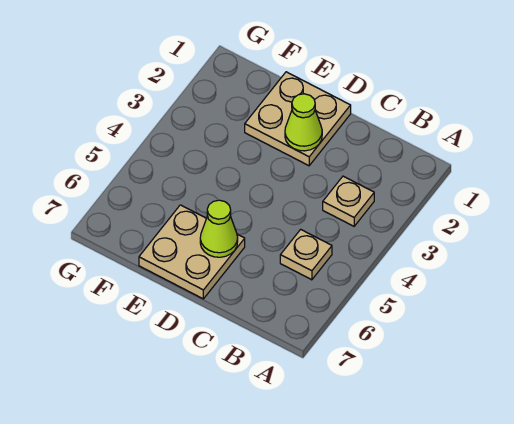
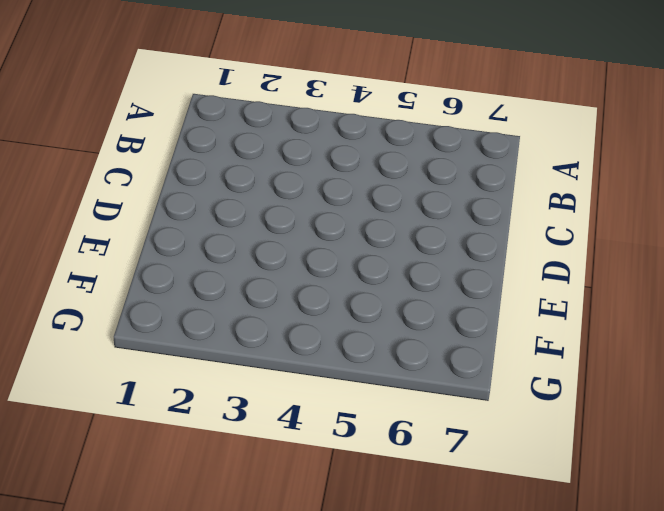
none -> tan 1x1 plate [323,176,374,226]
none -> tan 1x1 plate [280,229,332,280]

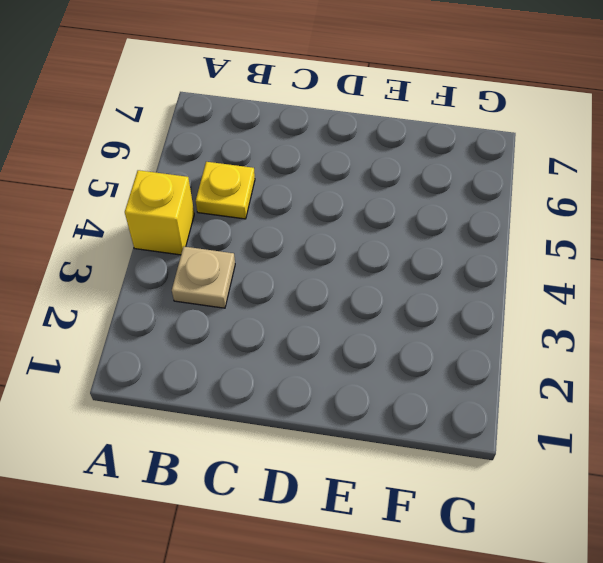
yellow 1x1 brick [125,170,194,255] -> none
yellow 1x1 plate [196,162,255,219] -> tan 1x1 plate [280,229,332,280]
none -> tan 2x2 plate [245,72,351,166]
none -> tan 2x2 plate [139,205,245,299]

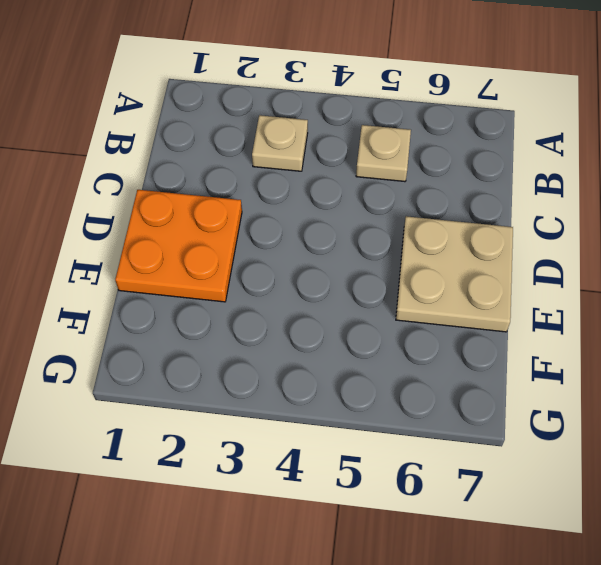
orange 2x2 plate [115,190,242,302] -> tan 2x2 plate [245,72,351,166]
none -> lime 1x1 cone [285,94,322,151]
none -> lime 1x1 cone [200,200,238,257]

